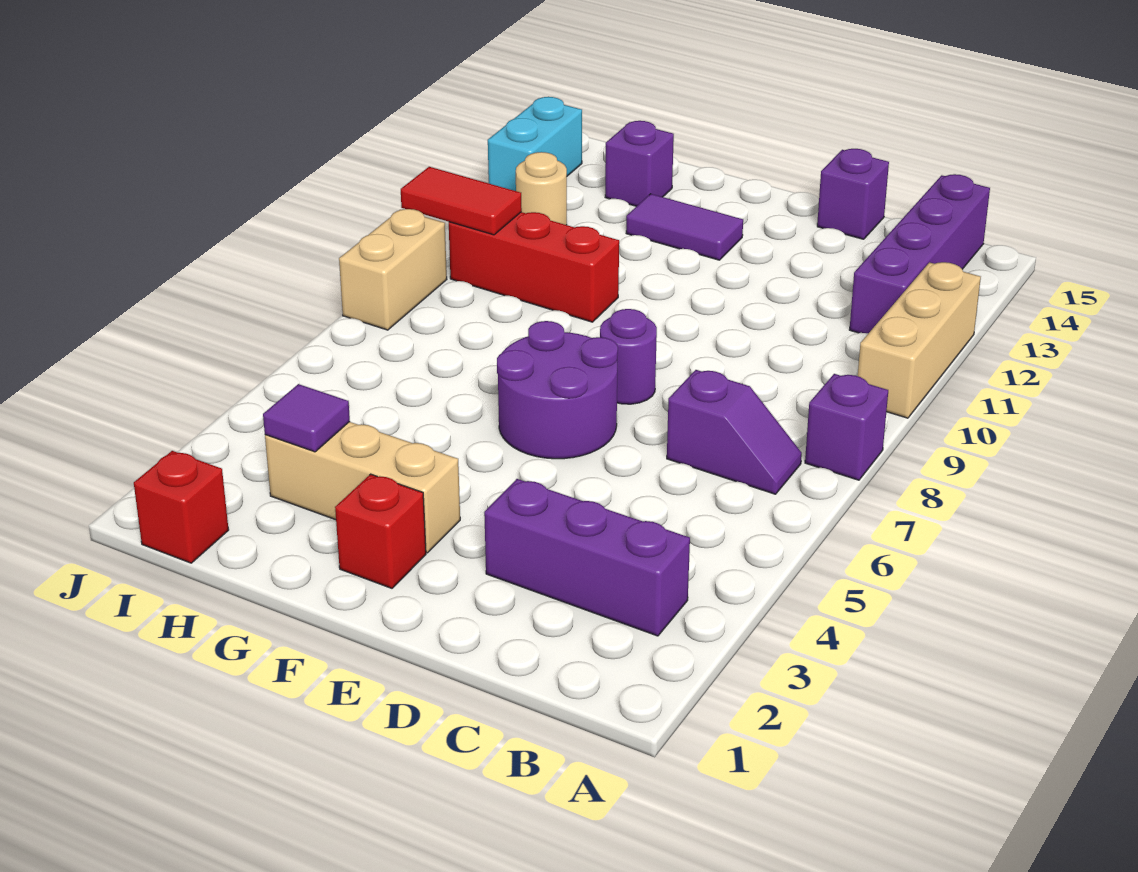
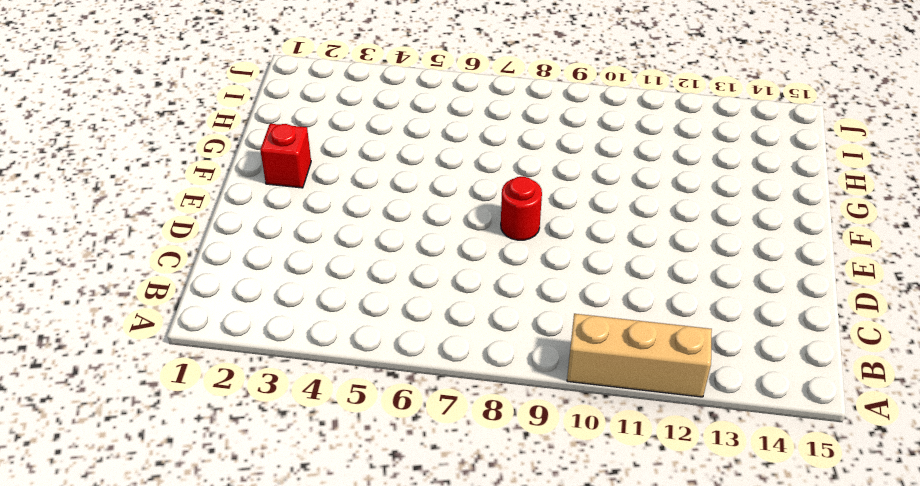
red 1x1 round brick [501,177,542,240] -> purple 1x1 round brick [600,309,657,404]
none -> purple 1x1 brick [805,374,888,480]
none -> purple 1x3 brick [484,479,690,636]
none -> purple 1x2 slope [667,370,802,494]

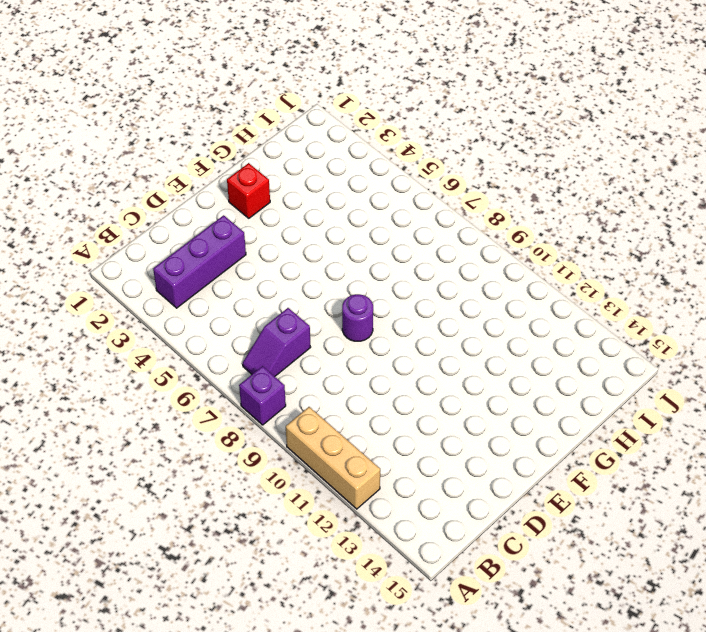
none -> purple 1x4 brick [850,174,990,333]
none -> purple 1x1 brick [817,149,889,239]
none -> purple 2x2 round brick [497,321,618,459]

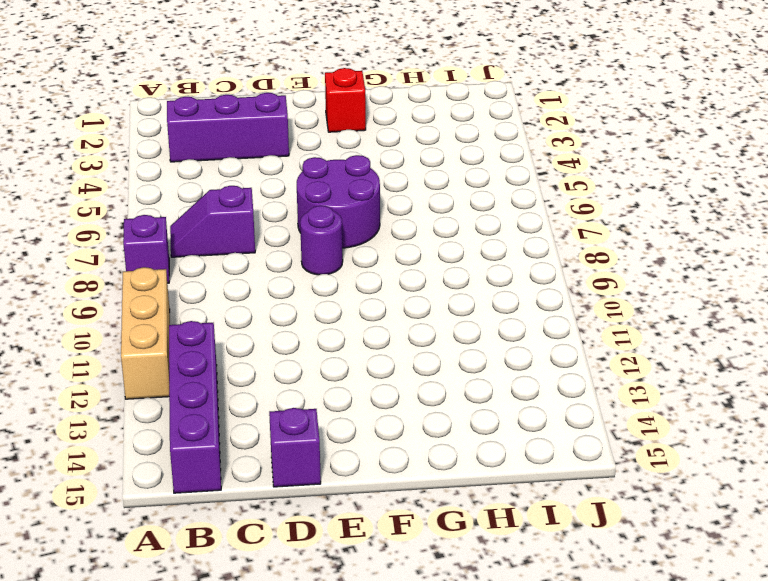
none -> tan 1x3 brick [265,422,460,553]
none -> purple 1x2 tile [626,194,743,260]
none -> red 1x3 brick [449,212,619,322]

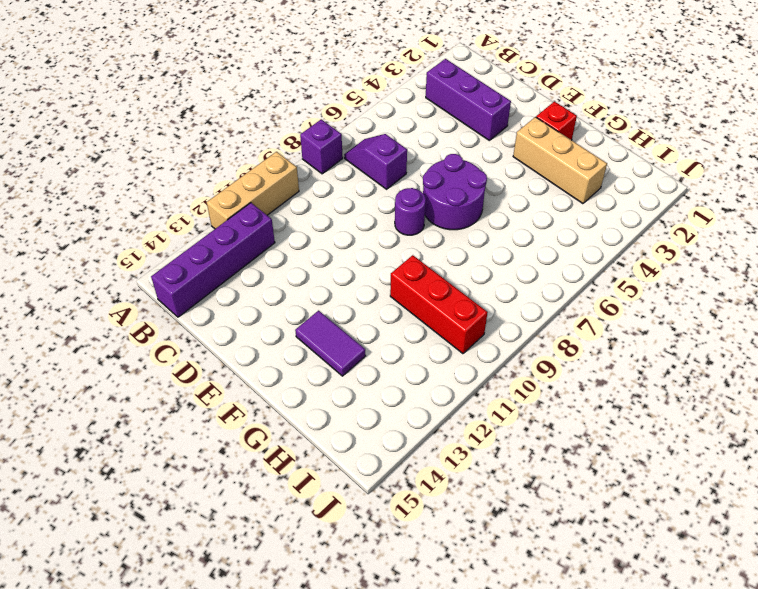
none -> purple 1x1 brick [817,149,889,239]
none -> purple 1x1 brick [605,121,674,206]
none -> red 1x1 brick [134,451,229,563]

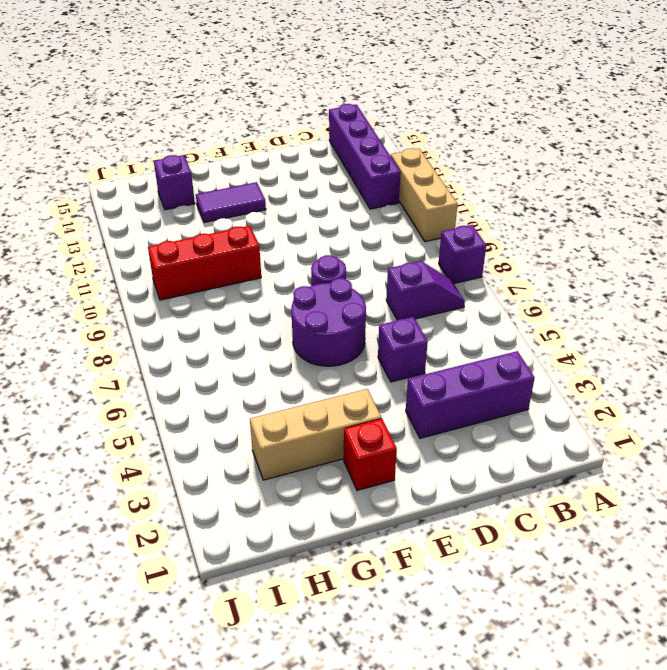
purple 1x1 brick [378,317,428,382] -> purple 1x1 brick moved to [817,149,889,239]
none -> red 1x1 brick [134,451,229,563]
none -> tan 1x1 round brick [516,152,567,225]
none -> tan 1x2 brick [339,209,447,330]

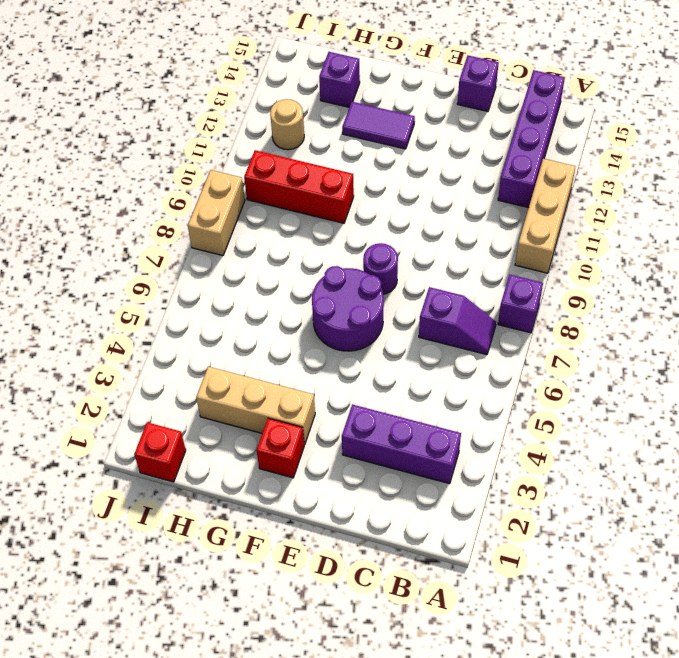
none -> cyan 1x2 brick [488,97,582,191]
none -> purple 1x1 tile [263,384,350,452]
none -> red 1x2 tile [401,167,522,235]

